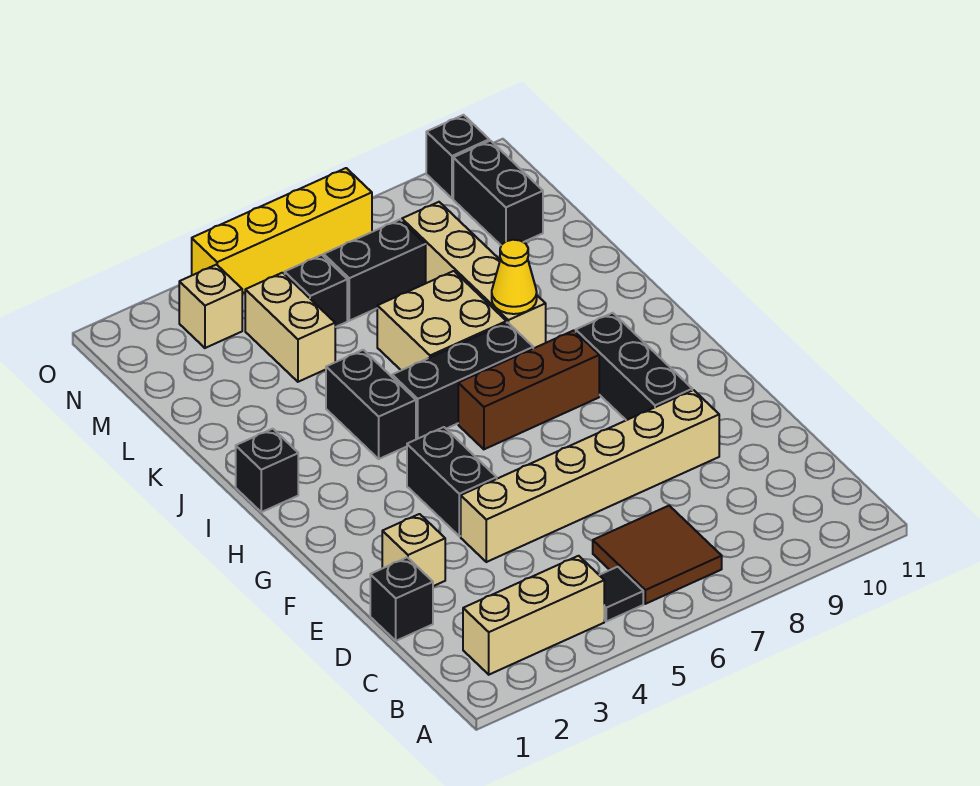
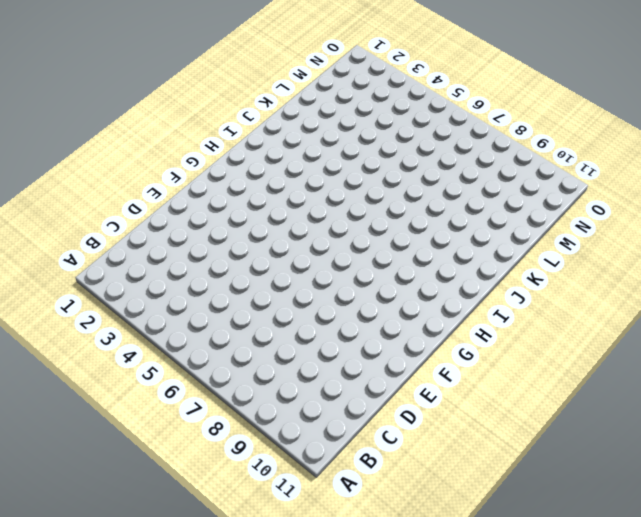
none -> tan 1x3 brick [463,556,604,675]
none -> black 1x1 tile [599,567,643,621]
none -> brown 2x2 tile [593,506,722,604]

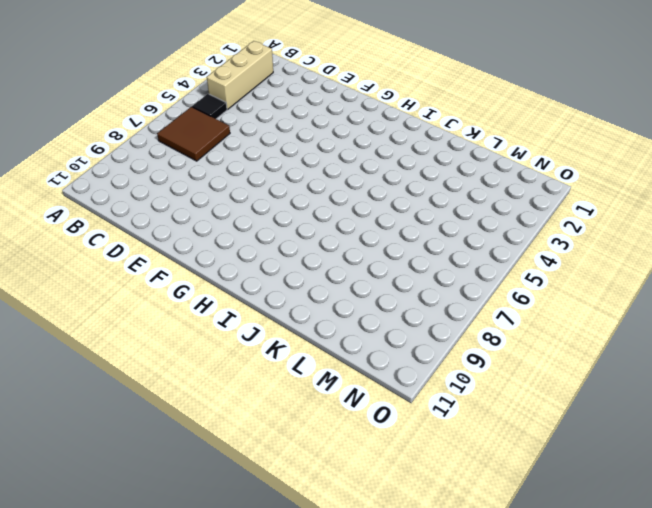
none -> black 1x1 brick [370,557,433,641]
none -> tan 1x1 brick [382,514,445,586]
none -> tan 1x6 brick [461,390,719,562]

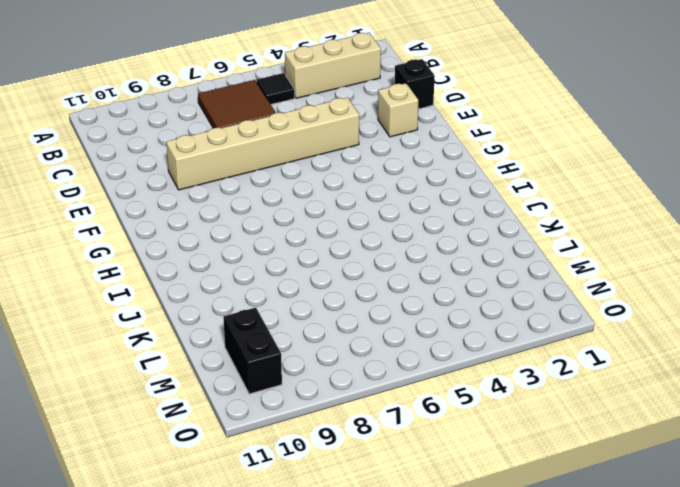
none -> black 1x2 brick [407,427,497,536]
none -> black 1x3 brick [576,313,692,420]
none -> brown 1x3 brick [458,330,599,449]

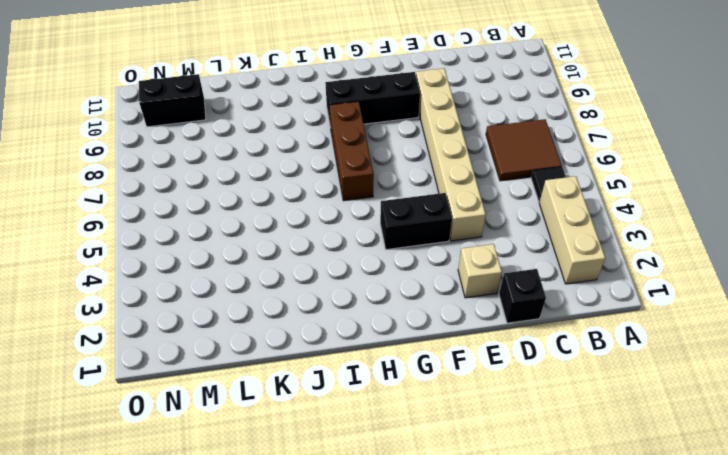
none -> black 1x1 brick [236,429,298,512]
none -> black 1x2 brick [326,350,416,459]
none -> black 1x3 brick [392,322,533,439]

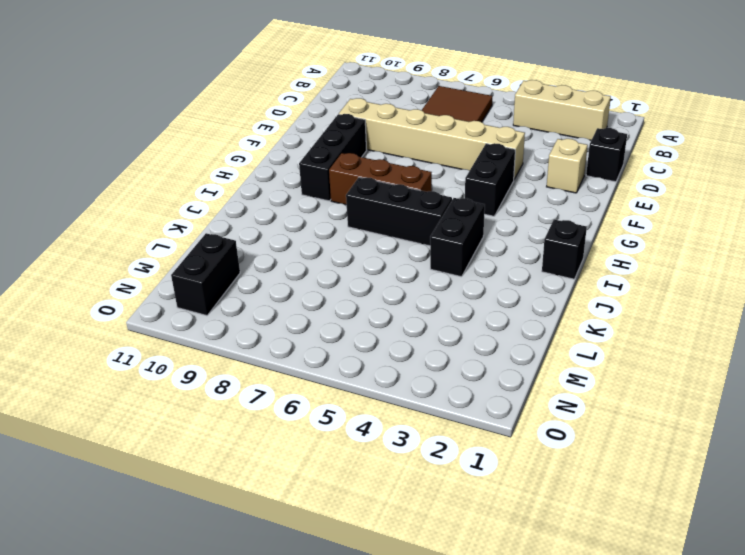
none -> black 1x1 tile [599,567,643,621]
none -> tan 2x2 brick [377,271,506,370]
none -> tan 1x4 brick [402,202,546,348]

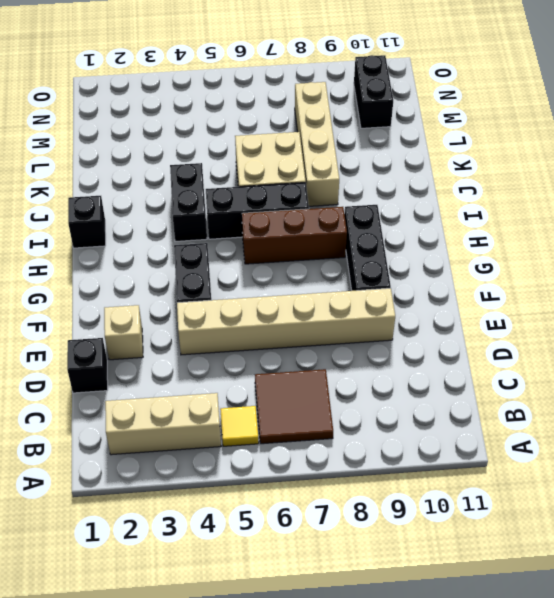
yellow 1x1 tile [220,406,259,446] -> black 1x1 tile [599,567,643,621]
none -> tan 1x2 brick [245,273,335,382]
none -> black 1x1 brick [285,255,347,327]
none -> black 1x2 brick [324,220,426,321]

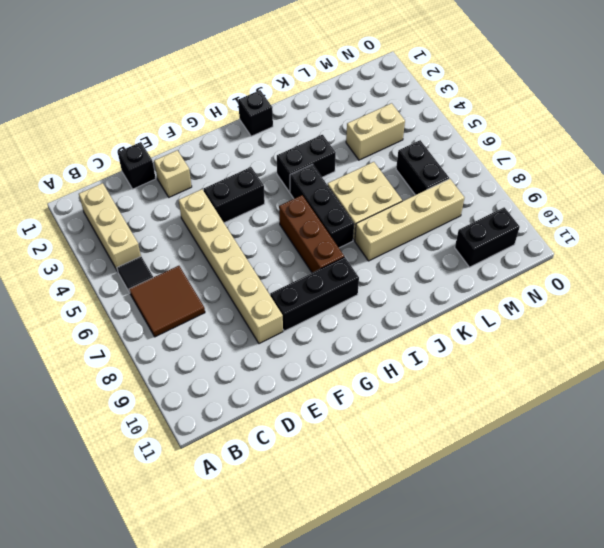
none -> black 1x1 brick [285,255,347,327]
none -> tan 1x1 brick [179,265,242,348]
none -> yellow 1x4 brick [192,168,372,293]

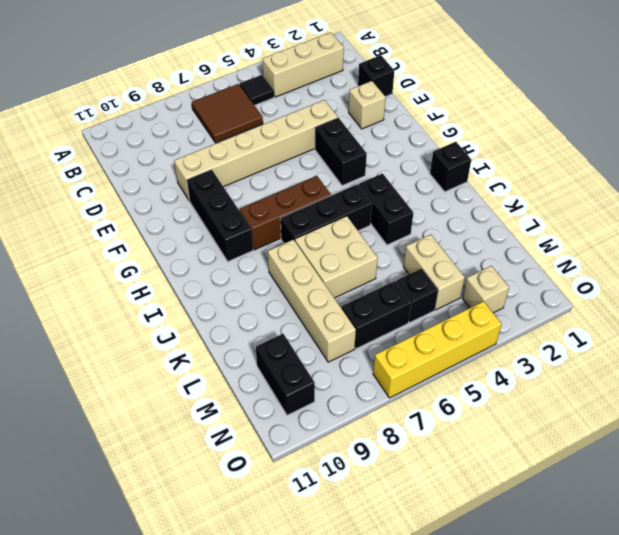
none -> black 1x1 brick [426,115,489,198]
none -> yellow 1x1 cone [492,240,537,314]

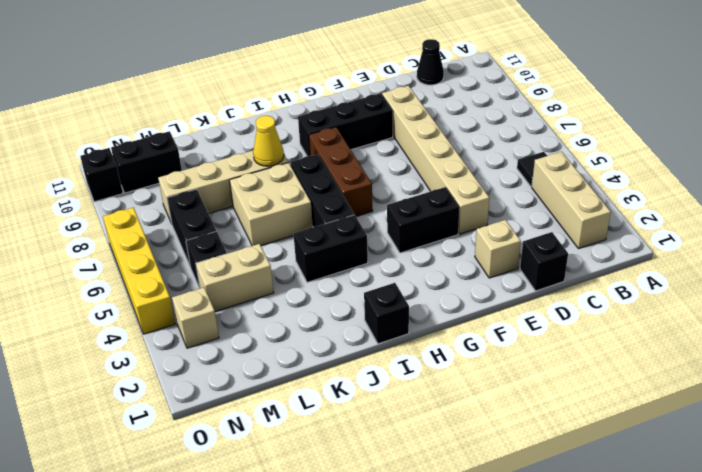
black 1x1 cone [417,39,444,85] -> none
none -> brown 2x2 tile [593,506,722,604]

